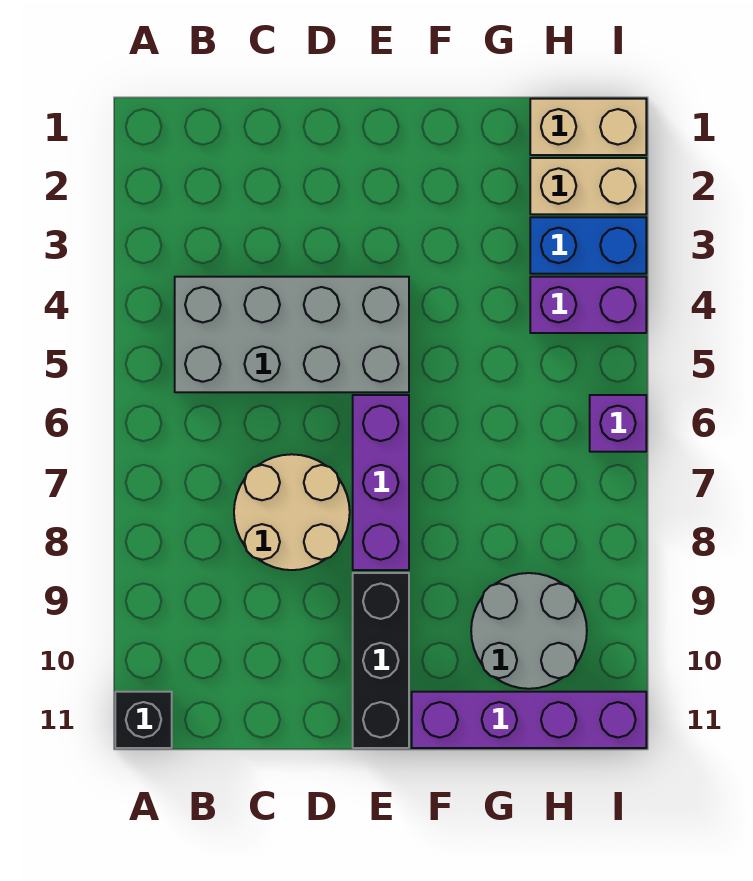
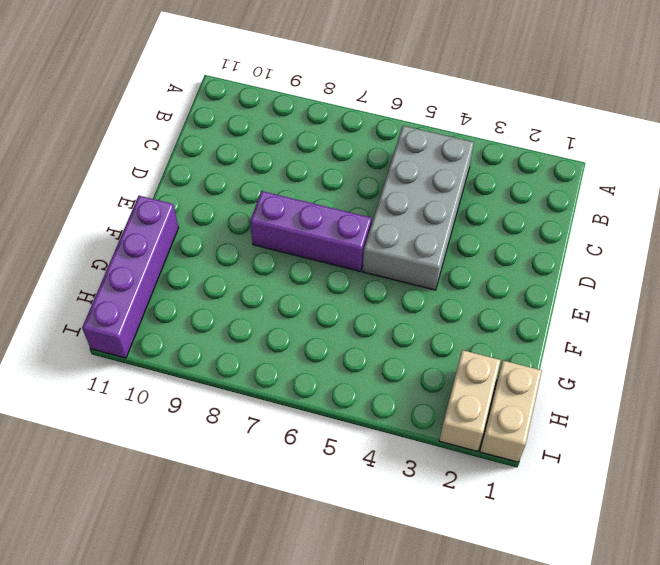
none -> black 1x1 brick [115,692,172,748]
none -> tan 2x2 round brick [234,454,350,570]
none -> black 1x3 brick [353,573,409,748]

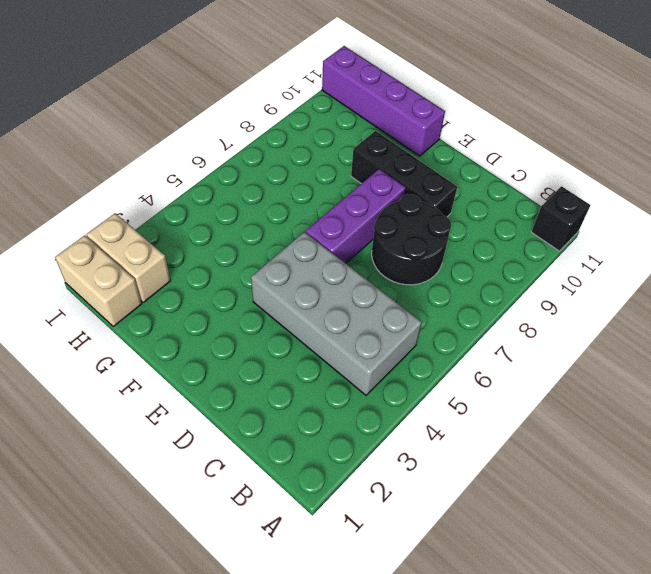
black 2x2 round brick [372,194,451,285] -> tan 2x2 round brick [234,454,350,570]
black 1x3 brick [351,131,457,217] -> black 1x3 brick turned to [353,573,409,748]
none -> grey 2x2 round brick [471,573,587,689]
none -> blue 1x2 brick [530,217,646,274]
none -> purple 1x2 brick [530,277,646,333]

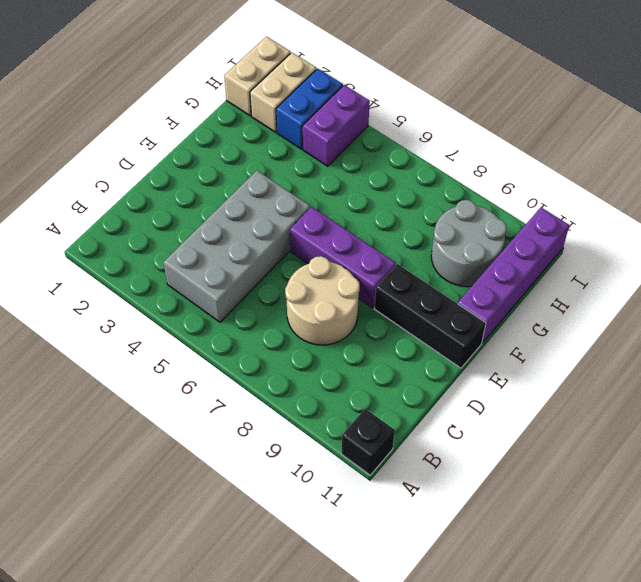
none -> purple 1x1 brick [590,395,646,452]

